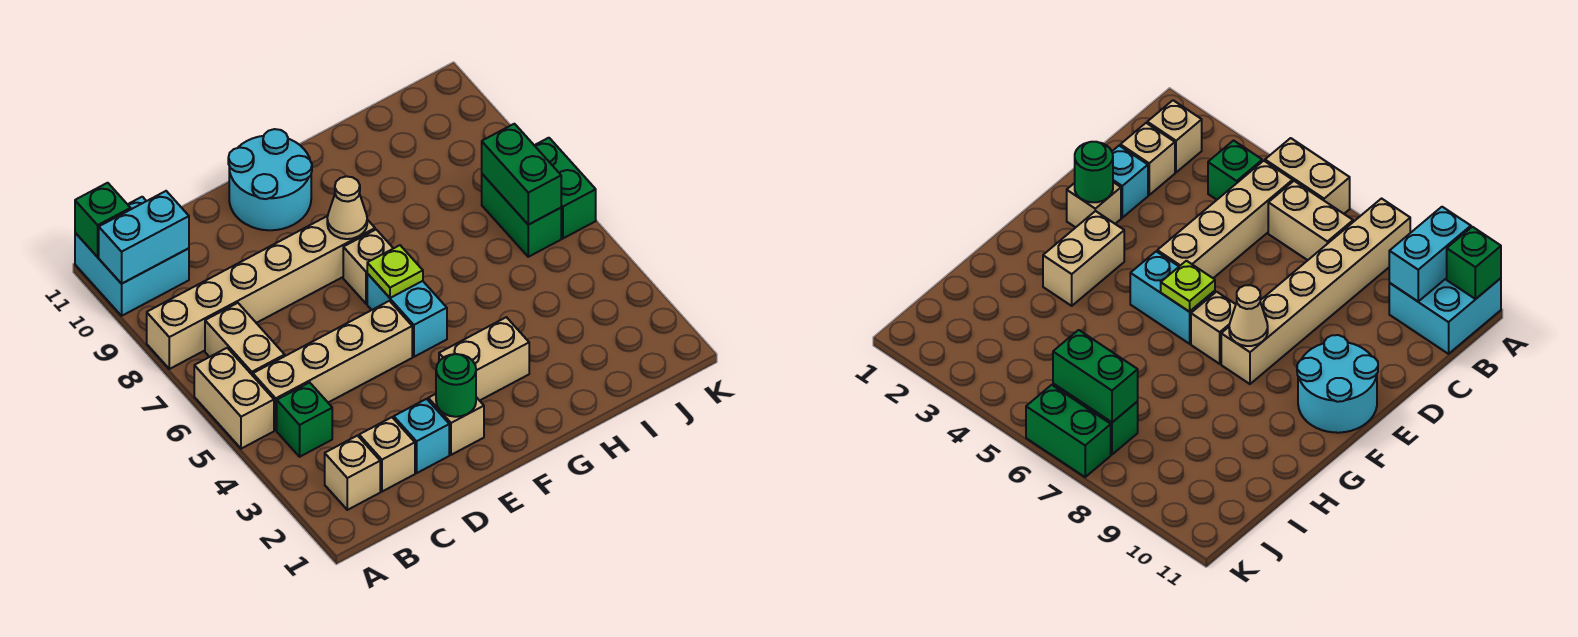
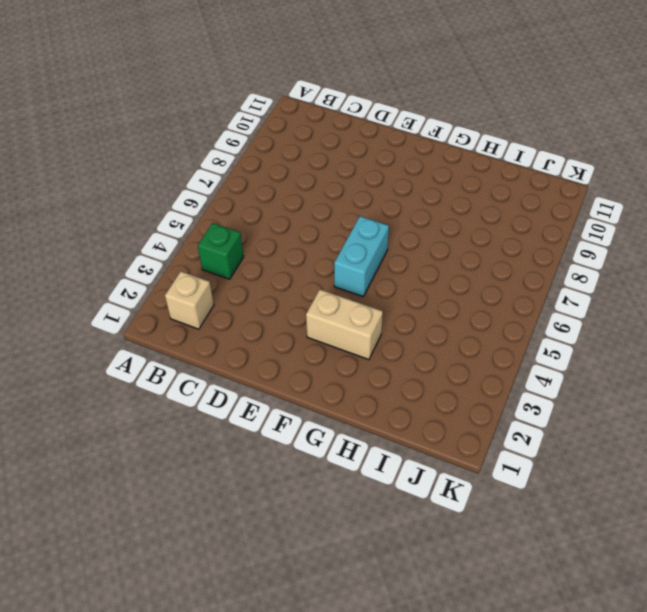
none -> tan 1x2 brick [194,348,274,449]
none -> tan 1x6 brick [147,216,375,369]
none -> cyan 2x2 brick [75,197,189,316]

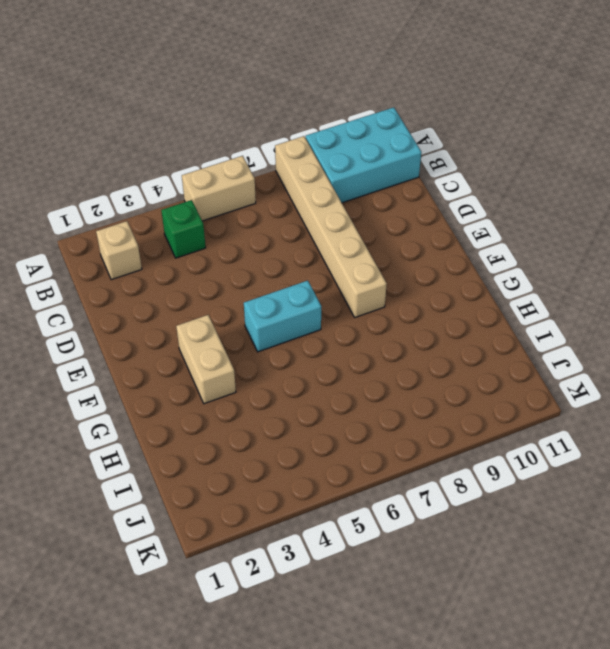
cyan 2x3 brick [306,107,421,203] -> cyan 2x2 brick [75,197,189,316]
none -> tan 1x4 brick [253,301,412,430]
none -> tan 1x2 brick [205,303,285,376]
none -> tan 1x1 brick [359,417,415,492]

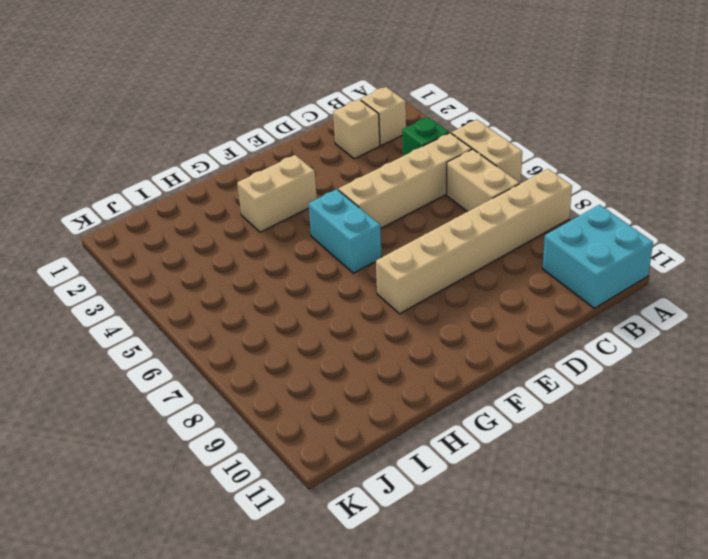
none -> cyan 1x1 brick [394,399,449,473]
none -> tan 1x1 brick [428,394,484,455]
none -> cyan 2x2 round brick [228,129,312,230]

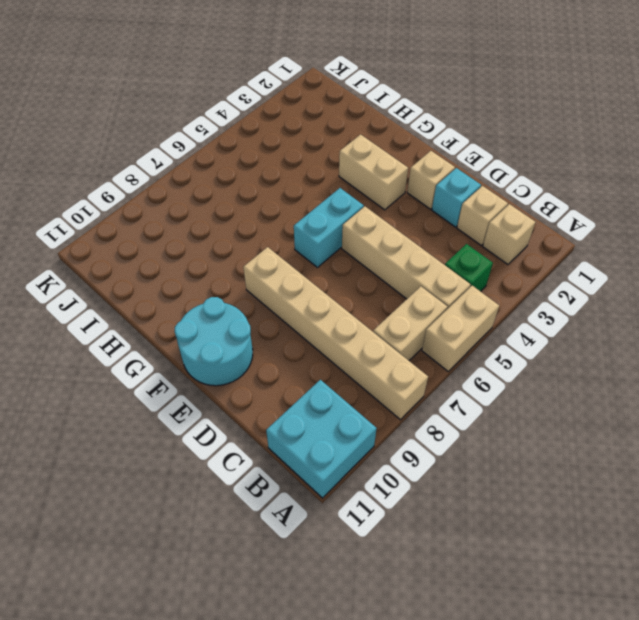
none -> tan 1x1 brick [343,230,393,304]
none -> green 1x2 brick [482,174,561,257]
none -> green 1x2 brick [534,138,596,238]

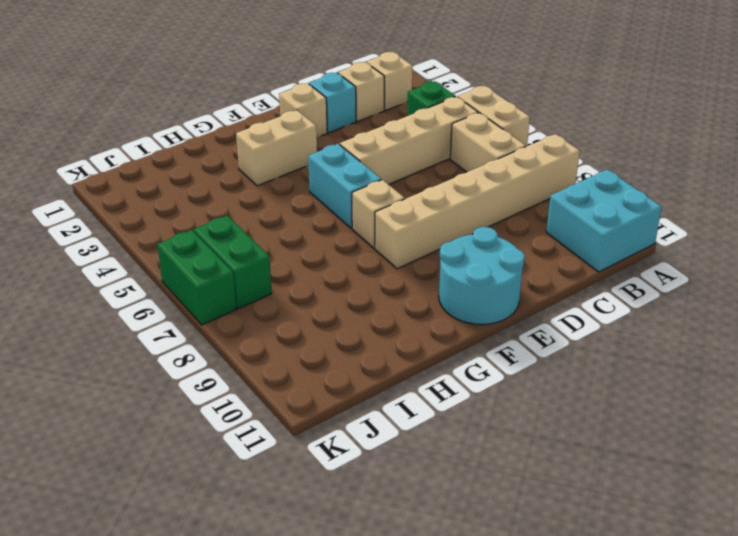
none -> cyan 1x2 brick [99,191,189,284]
none -> green 1x1 brick [75,183,131,257]
none -> green 1x1 round brick [436,354,476,417]

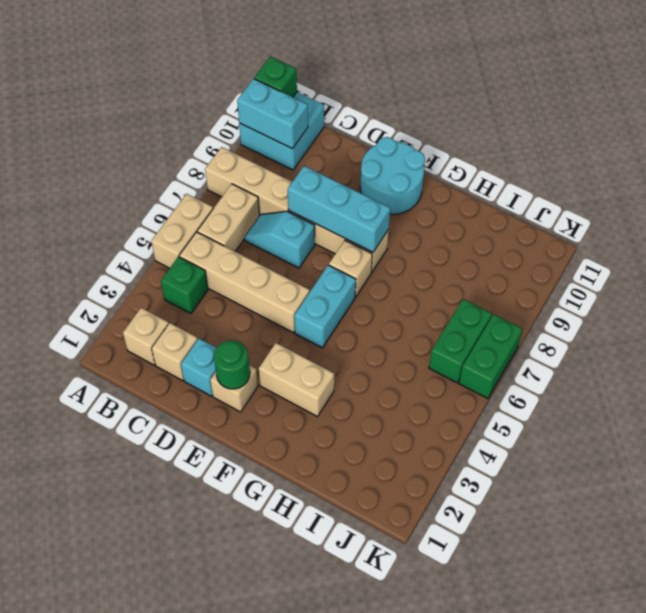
cyan 1x2 slope [245,211,315,268] -> none
cyan 1x3 brick [288,166,390,252] -> tan 1x1 cone [327,176,367,239]
none -> lime 1x1 plate [367,245,423,298]
none -> green 1x2 brick [482,124,561,225]

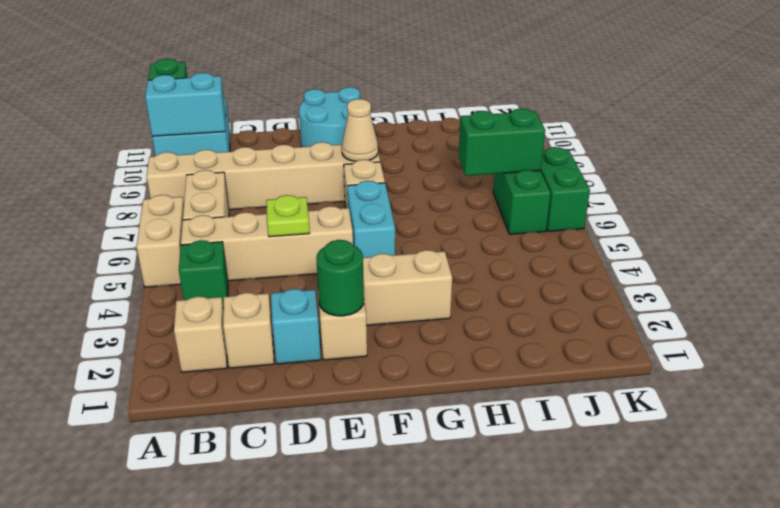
lime 1x1 plate [266,195,310,237] -> lime 1x1 plate moved to [367,245,423,298]
green 1x2 brick [459,108,545,176] -> green 1x2 brick turned to [482,124,561,225]

